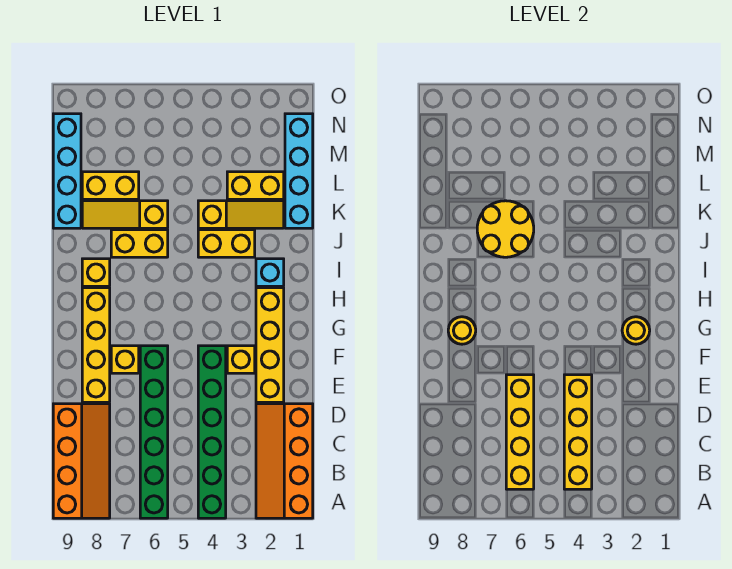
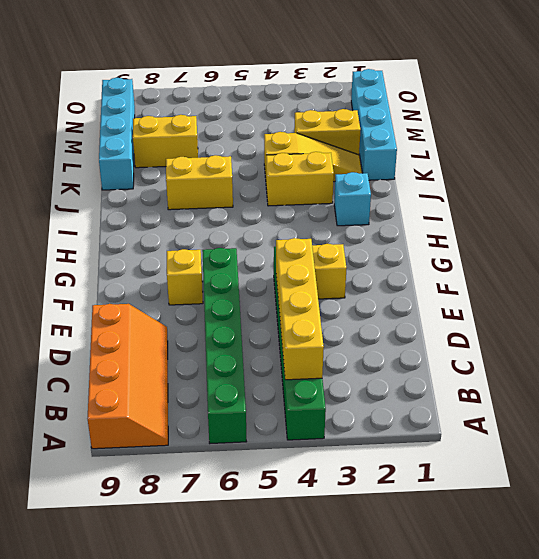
none -> orange 2x4 slope [256,404,313,518]
none -> yellow 1x4 brick [256,288,284,402]
none -> yellow 1x4 brick [82,288,110,402]

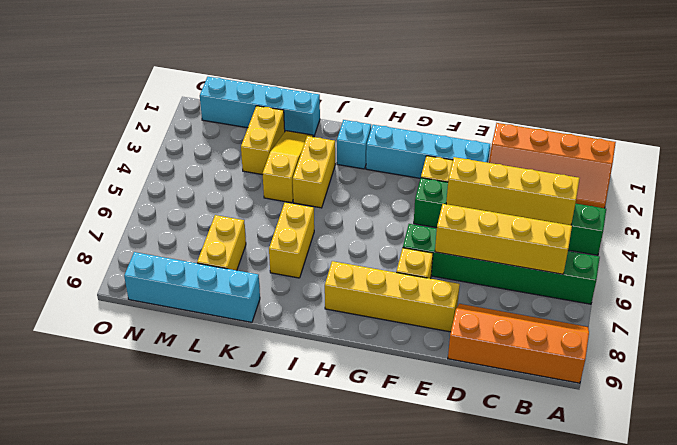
cyan 1x4 brick [366,125,490,178] -> yellow 1x4 brick [256,288,284,402]
none -> yellow 1x1 brick [82,259,110,286]
none -> yellow 1x3 slope [82,201,168,228]
none -> yellow 1x1 round brick [622,317,650,344]

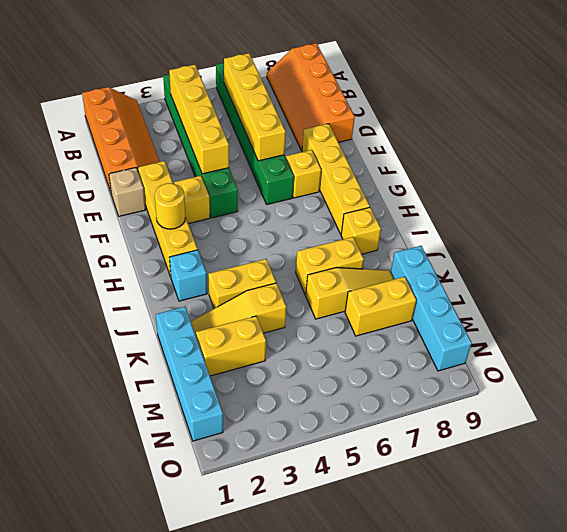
tan 1x1 brick [109,168,146,216] -> none
none -> yellow 1x1 round brick [448,317,476,344]
none -> yellow 2x2 round brick [477,201,534,257]

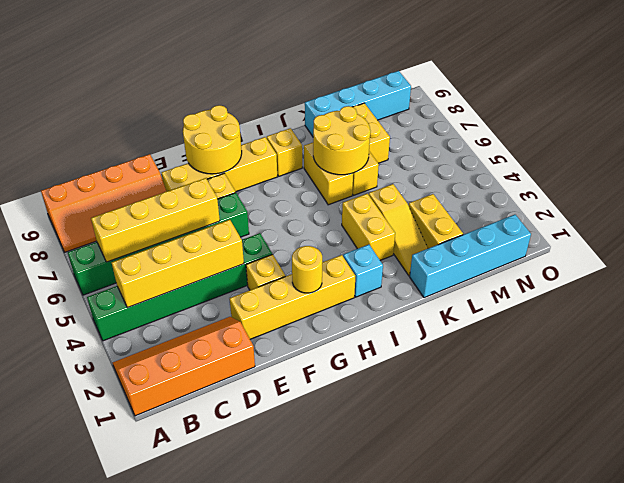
yellow 2x2 round brick [183,105,242,174] -> yellow 1x1 round brick [448,317,476,344]

